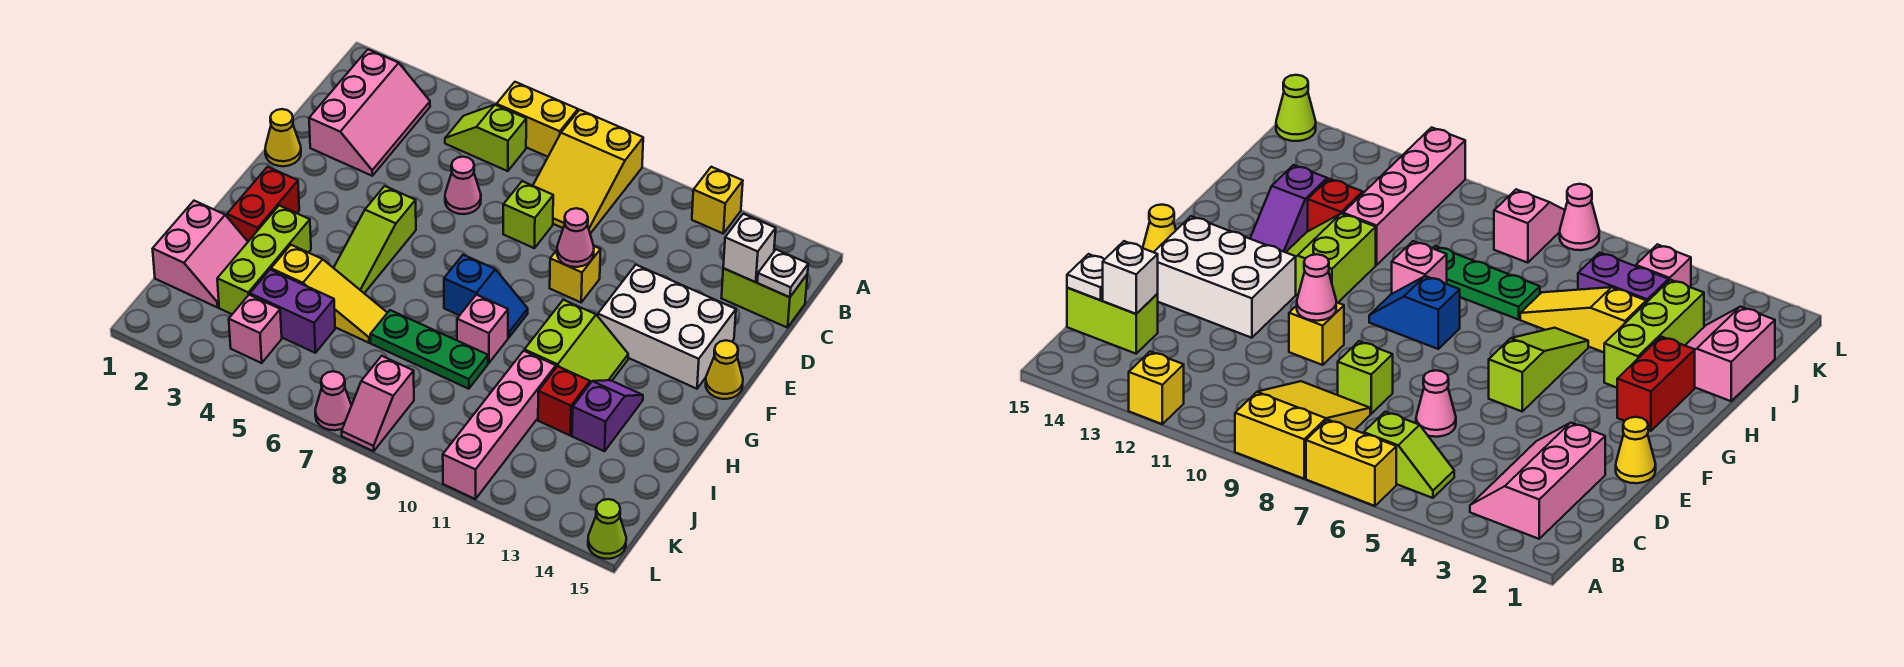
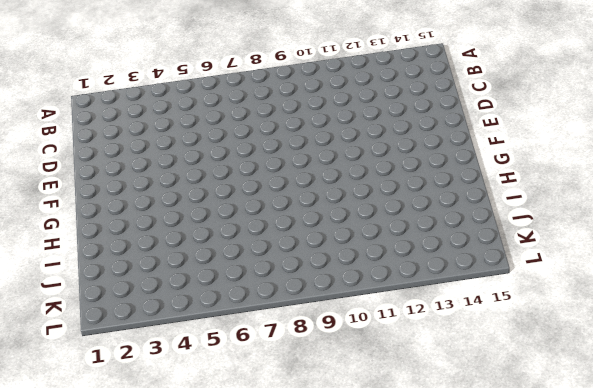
none -> yellow 1x2 brick [497,82,578,157]
none -> yellow 2x3 slope [533,110,643,234]
none -> yellow 1x1 brick [692,167,743,233]
none -> pink 2x3 slope [309,50,430,176]

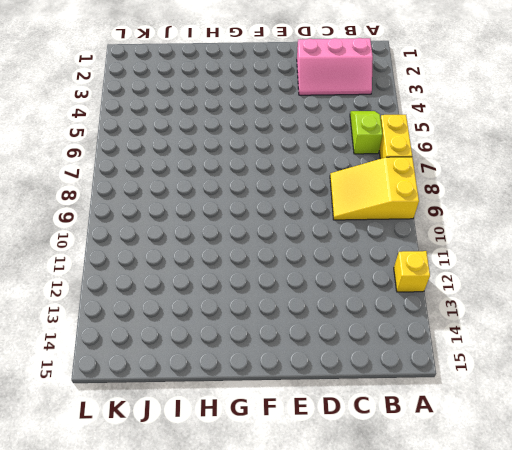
none -> lime 1x2 brick [722,268,807,328]
none -> pink 1x1 cone [445,157,481,214]
none -> lime 1x1 brick [503,181,553,248]
none -> yellow 1x1 cone [265,109,301,166]

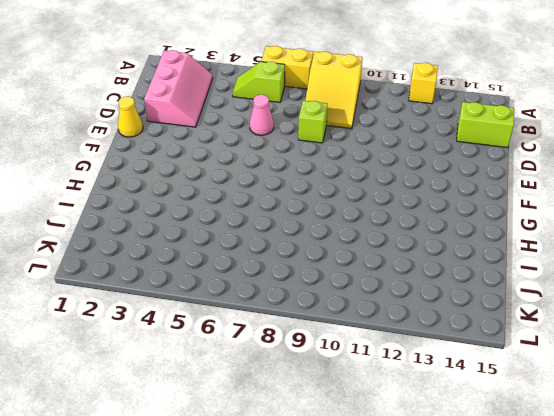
none -> yellow 1x1 brick [550,246,601,302]
none -> white 2x3 brick [598,265,736,389]
none -> lime 1x3 slope [334,186,416,293]
none -> yellow 1x1 cone [706,340,743,399]

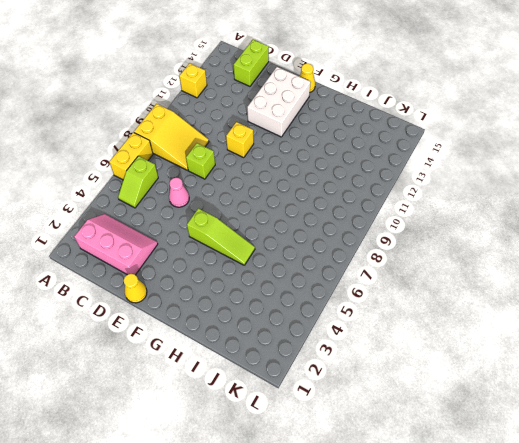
none -> red 1x2 brick [227,167,299,241]
none -> blue 1x2 slope [444,255,528,338]
none -> lime 2x2 slope [524,300,628,383]
none -> lime 1x3 brick [217,206,311,314]

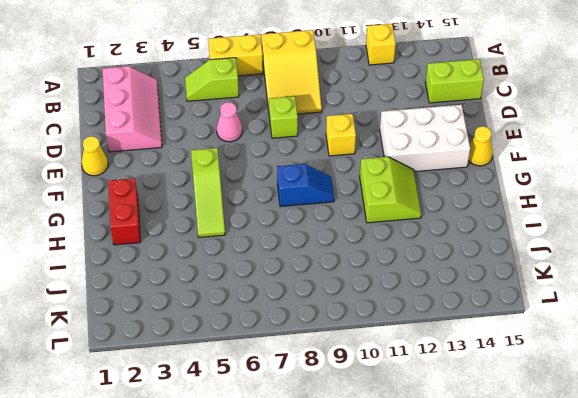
none -> lime 1x3 brick [217,206,311,314]
none -> pink 1x1 brick [457,295,508,363]
none -> purple 1x2 slope [572,380,643,451]
none -> pink 2x2 slope [153,201,248,307]

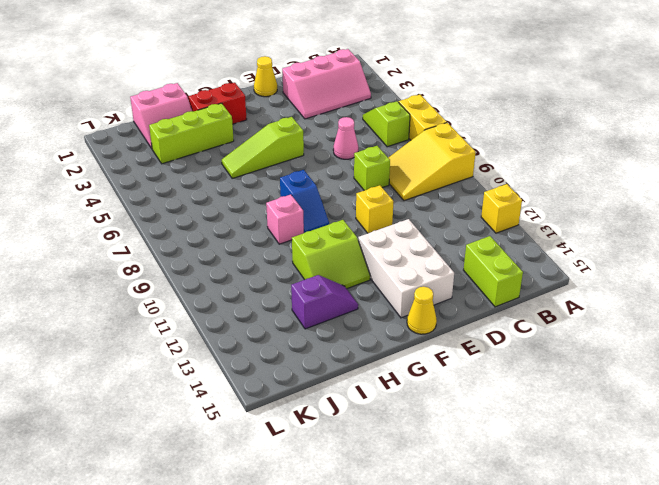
none -> yellow 1x3 slope [271,245,387,343]
none -> green 1x3 plate [370,310,488,389]
none -> pink 1x4 brick [443,351,556,499]
none -> red 1x1 brick [538,366,590,435]

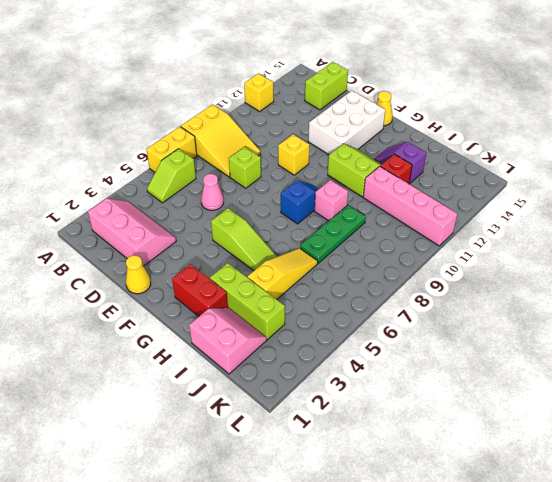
none -> purple 1x2 brick [250,270,335,353]
none -> pink 1x1 brick [229,295,282,363]
none -> pink 1x2 slope [342,356,414,451]
none -> pink 1x1 cone [315,371,352,430]

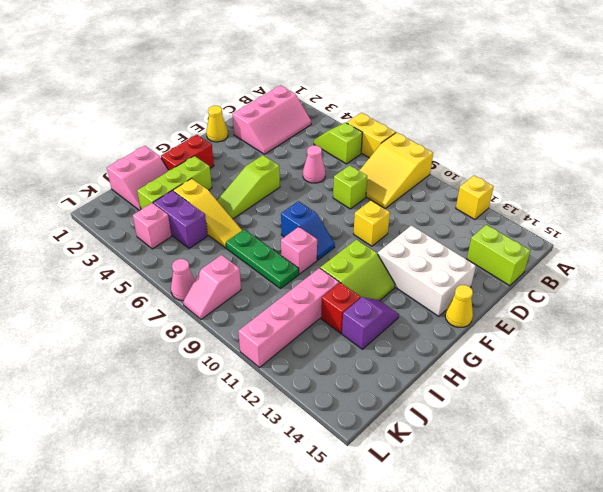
none -> lime 1x1 cone [588,499,626,559]
none -> white 1x1 brick [723,214,776,282]
none -> white 1x1 plate [757,250,808,297]
none -> pink 1x1 cone [557,208,594,267]

